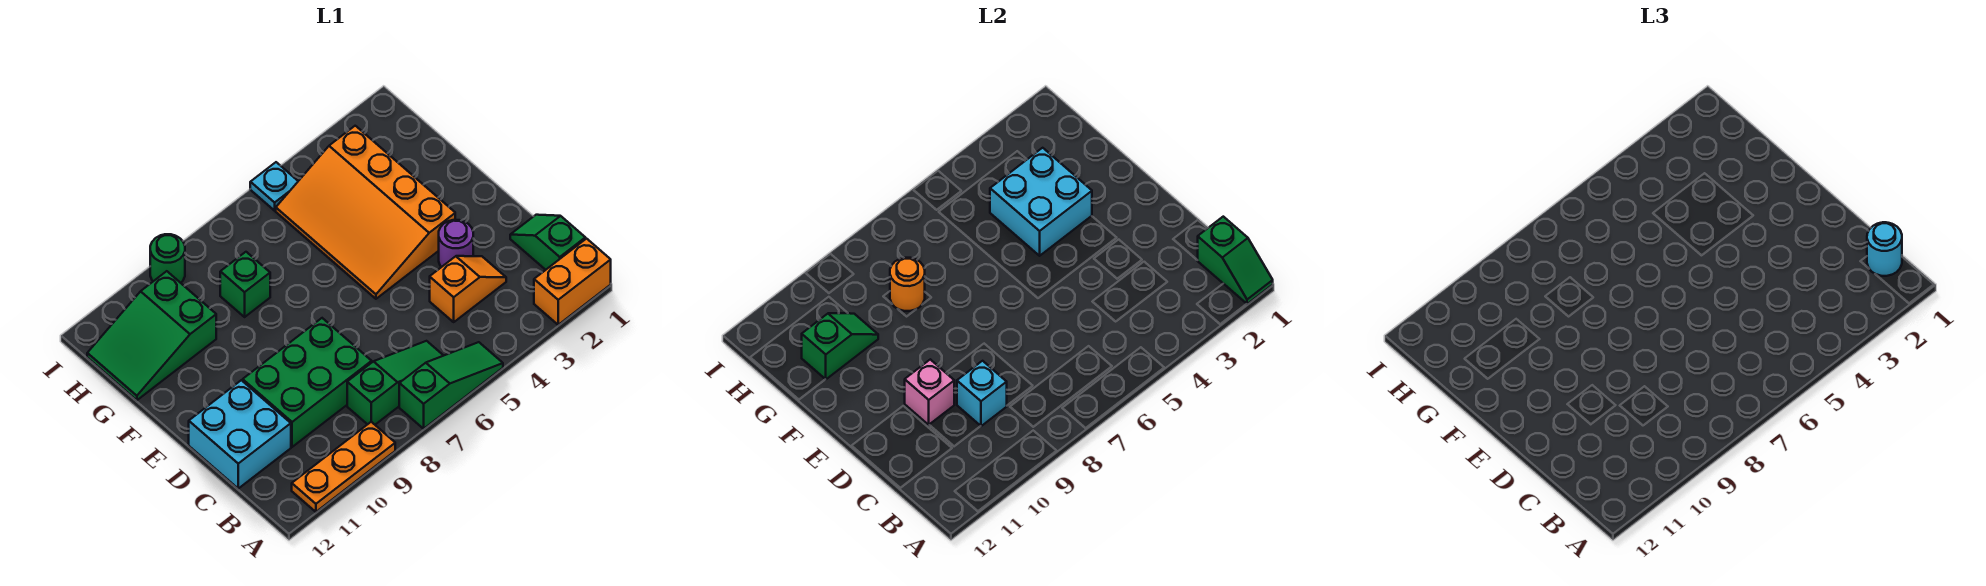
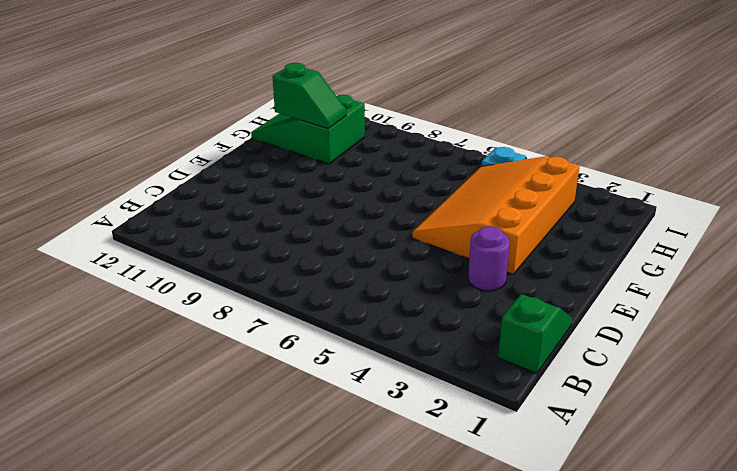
none -> orange 1x2 brick [534,239,611,325]
none -> green 1x3 slope [399,342,503,429]
none -> orange 1x3 plate [292,422,395,512]

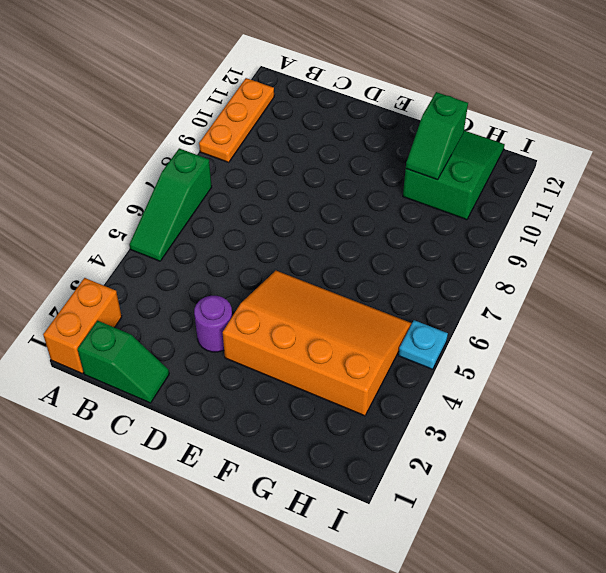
none -> green 1x3 slope [347,341,444,425]
none -> orange 1x2 slope [430,256,506,322]
none -> green 2x3 brick [243,318,372,447]

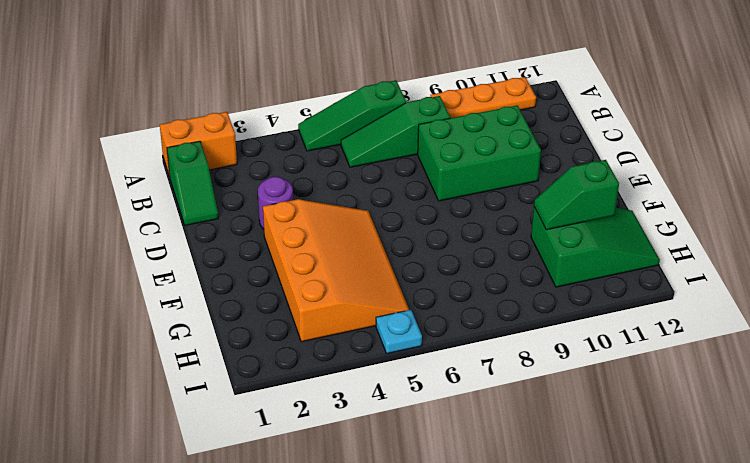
none -> orange 1x2 slope [430,256,506,322]
none -> cyan 2x2 brick [189,380,291,488]
none -> green 1x1 brick [220,252,270,317]

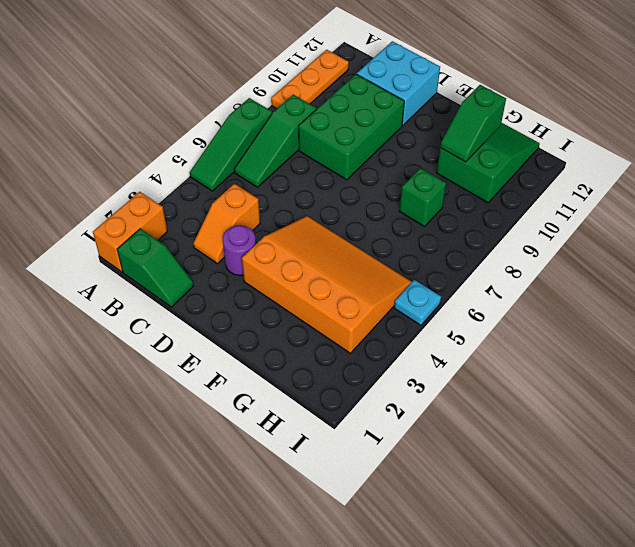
none -> green 1x1 round brick [150,234,185,283]
none -> green 1x2 slope [1198,217,1273,304]
none -> cyan 1x1 brick [957,361,1007,426]

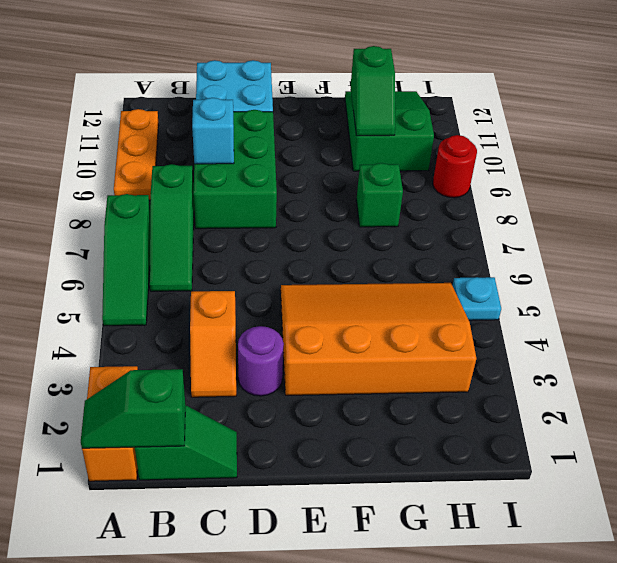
red 1x1 round brick [433,135,477,198] -> green 1x1 round brick [150,234,185,283]
none -> pink 1x1 brick [905,359,954,425]
none -> cyan 2x2 brick [990,148,1092,256]
none -> orange 1x1 round brick [890,258,925,311]

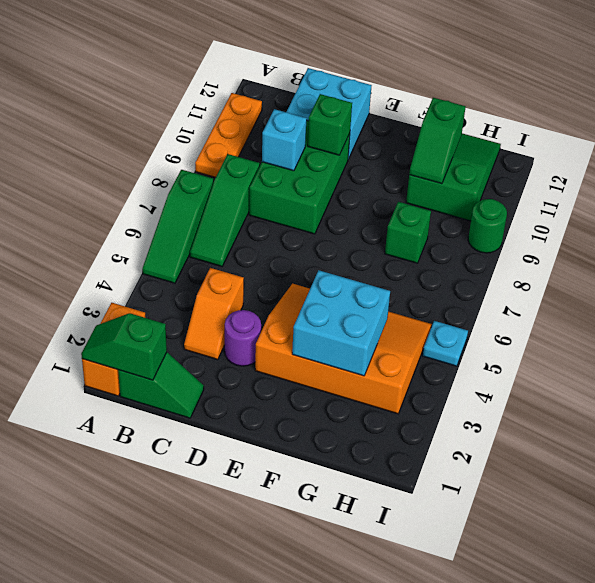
green 1x1 brick [307,94,352,155] -> pink 1x1 brick [905,359,954,425]
none -> orange 1x1 round brick [890,258,925,311]
none -> cyan 1x1 round brick [1867,222,1902,276]

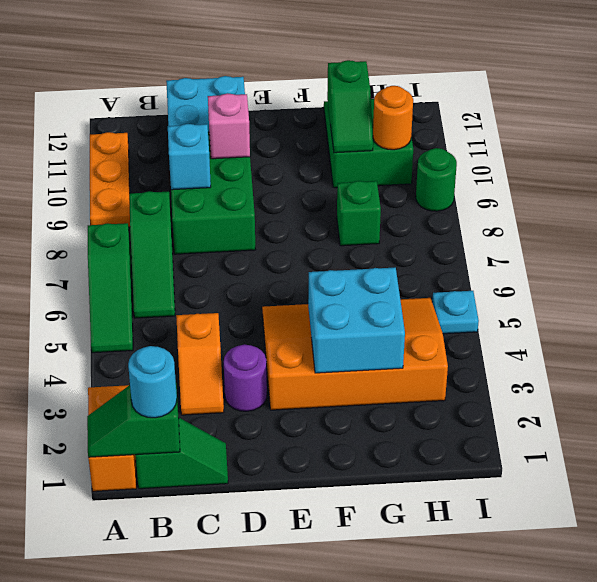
orange 1x1 round brick [373,86,413,150] -> orange 1x1 round brick moved to [890,258,925,311]

